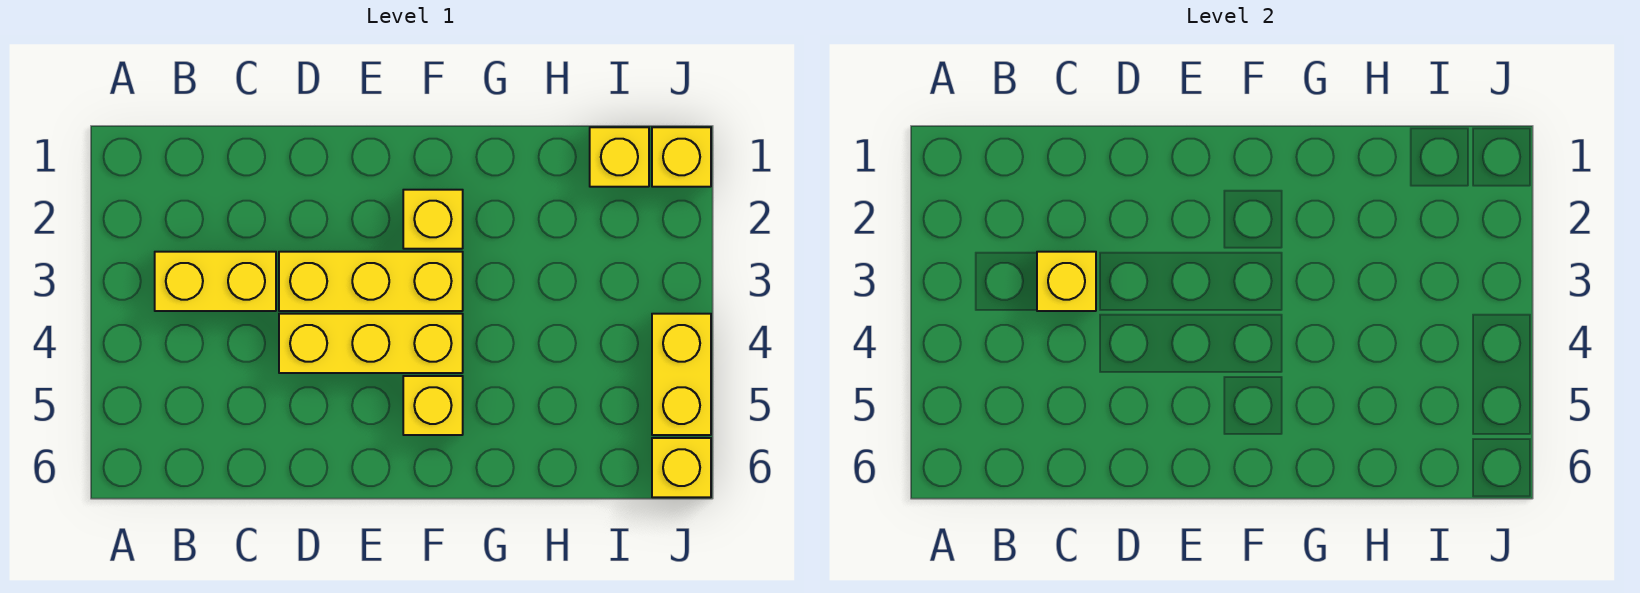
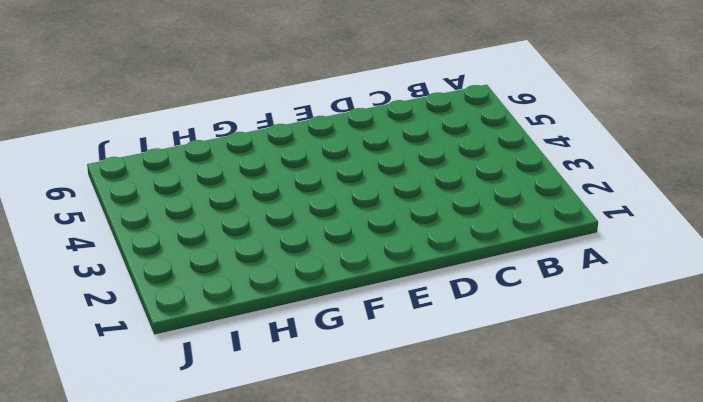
none -> yellow 1x2 brick [155,252,276,311]
none -> yellow 1x3 brick [279,252,463,311]

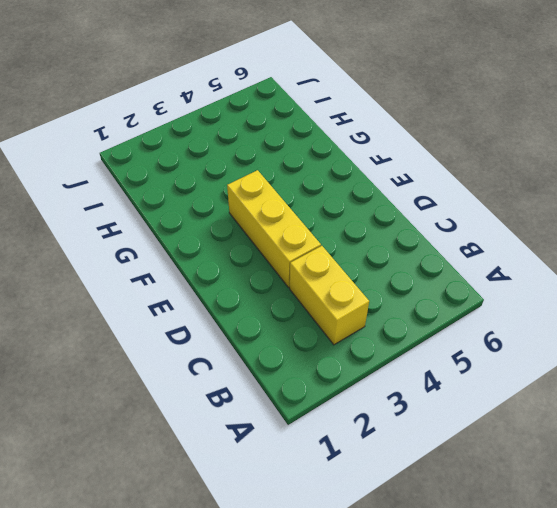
none -> yellow 1x3 brick [279,314,463,373]
none -> yellow 1x1 brick [403,190,463,249]

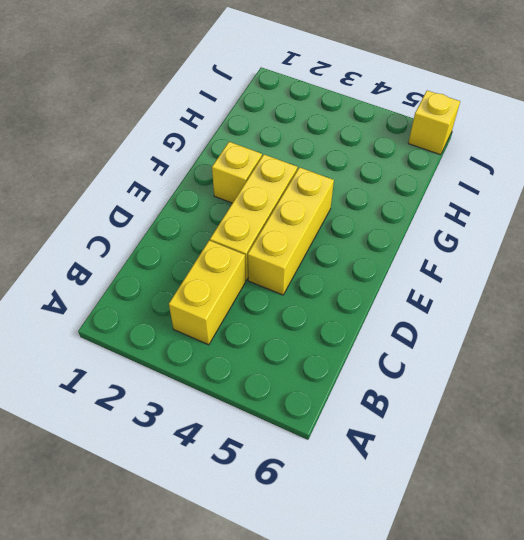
none -> yellow 1x1 brick [403,376,463,435]
none -> yellow 1x1 brick [590,127,649,187]

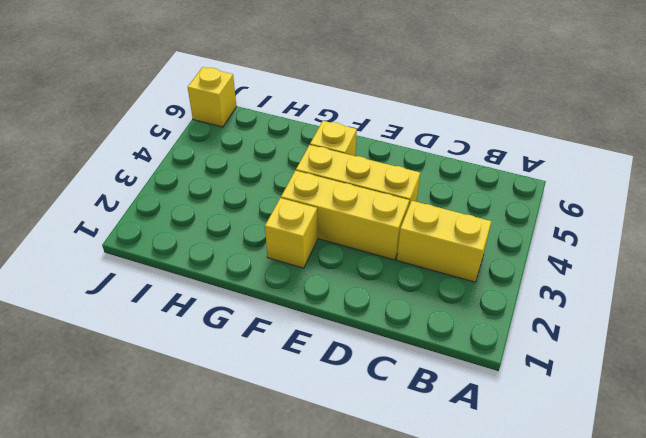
none -> yellow 1x1 brick [590,127,649,187]
none -> yellow 1x1 brick [652,127,711,187]

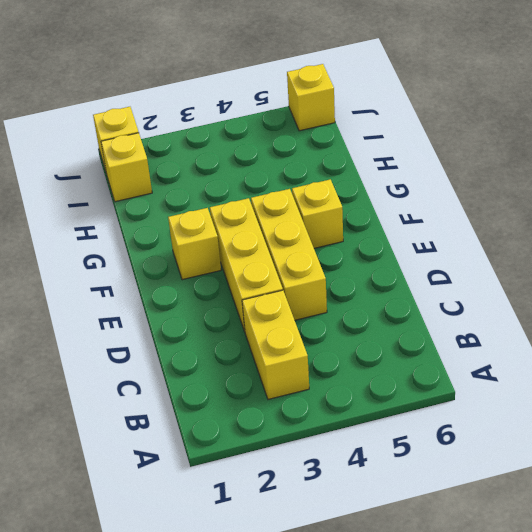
none -> yellow 1x2 brick [652,314,711,435]
none -> yellow 1x1 brick [1037,252,1096,311]

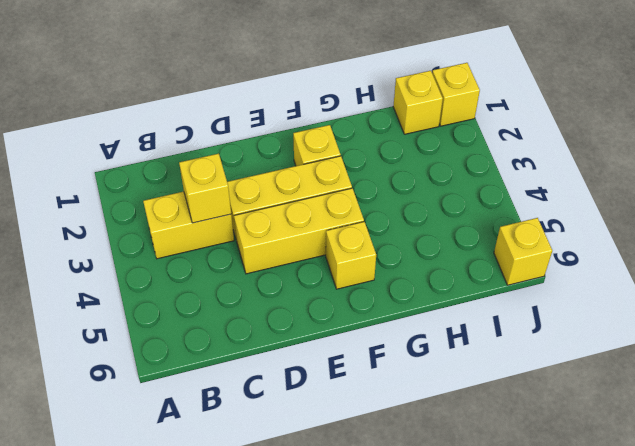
none -> yellow 1x2 brick [652,314,711,435]

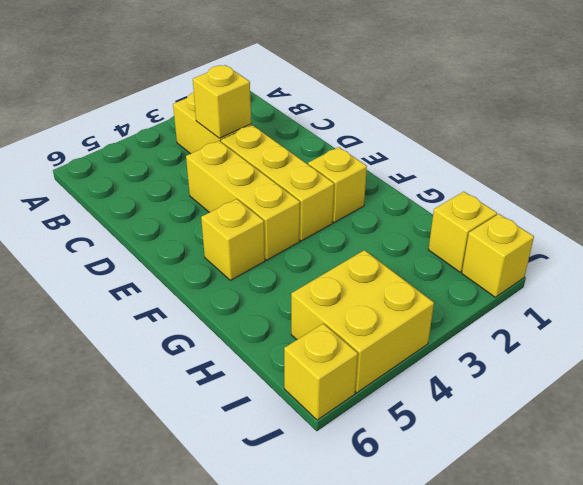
yellow 2x2 brick [291,250,434,393] -> yellow 1x2 brick [652,314,711,435]

